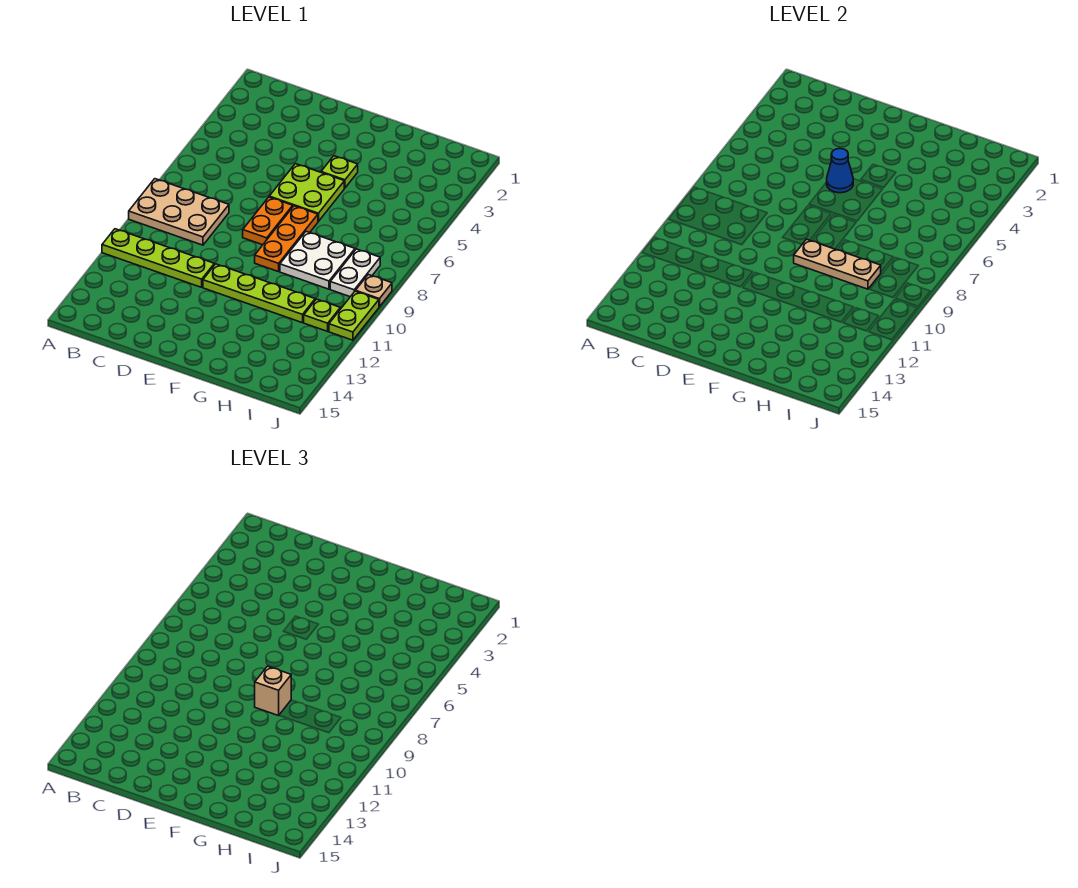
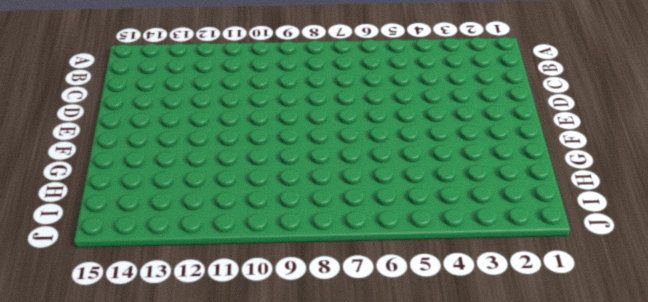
none -> tan 2x3 plate [129,179,229,245]
none -> lime 1x4 plate [102,229,214,287]
none -> lime 2x2 plate [269,164,344,221]

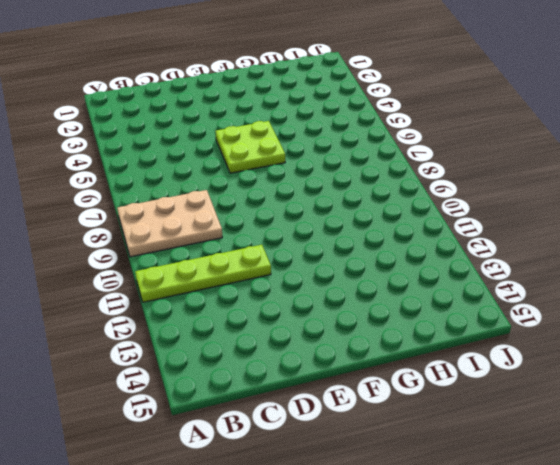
none -> orange 1x2 plate [243,197,293,245]
none -> lime 1x4 plate [203,264,315,323]
none -> lime 1x1 plate [321,156,358,188]

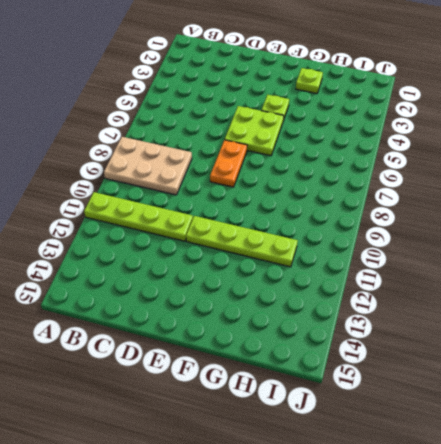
lime 1x1 plate [296,68,323,94] -> lime 1x1 plate moved to [304,299,340,331]
none -> orange 1x3 plate [255,206,318,272]
none -> white 2x2 plate [280,232,355,289]
none -> white 1x2 plate [330,249,380,297]

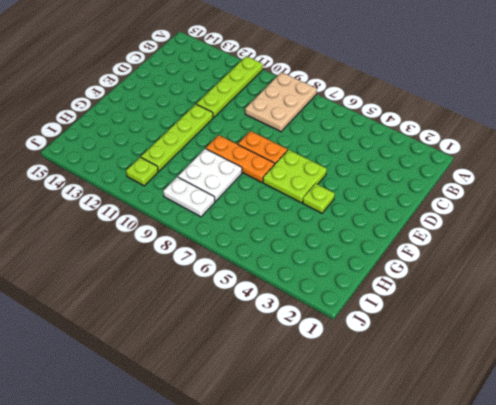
none -> tan 1x1 plate [356,275,392,307]
none -> lime 1x2 plate [329,291,379,340]
none -> blue 1x1 cone [827,148,853,193]

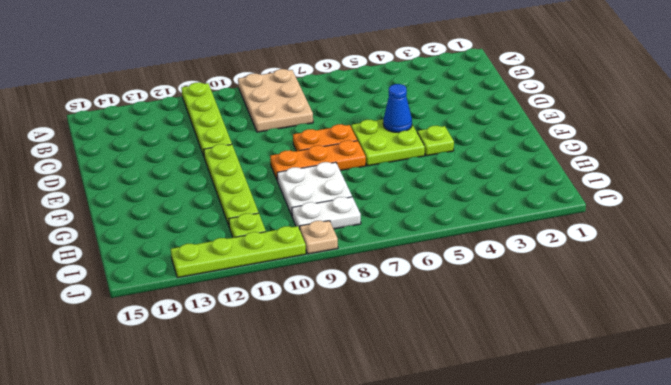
lime 1x4 plate [171,226,306,278] -> lime 1x2 plate [329,291,379,340]
none -> tan 1x3 plate [794,239,881,289]
none -> tan 1x1 brick [255,666,291,716]

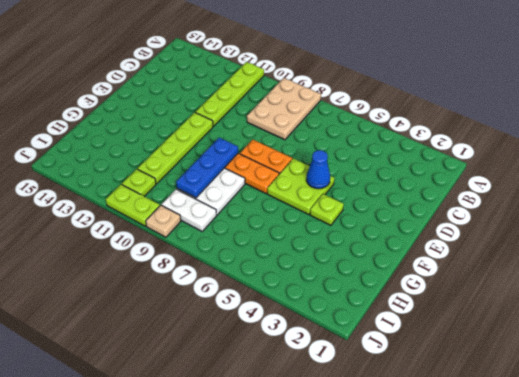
blue 1x3 plate [176,138,238,198] -> tan 1x3 plate [794,239,881,289]
none -> tan 1x1 brick [255,666,291,716]

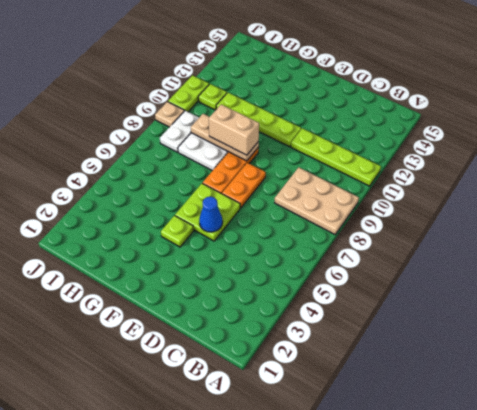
tan 1x2 brick [209,104,259,155] -> tan 1x1 brick [255,666,291,716]

